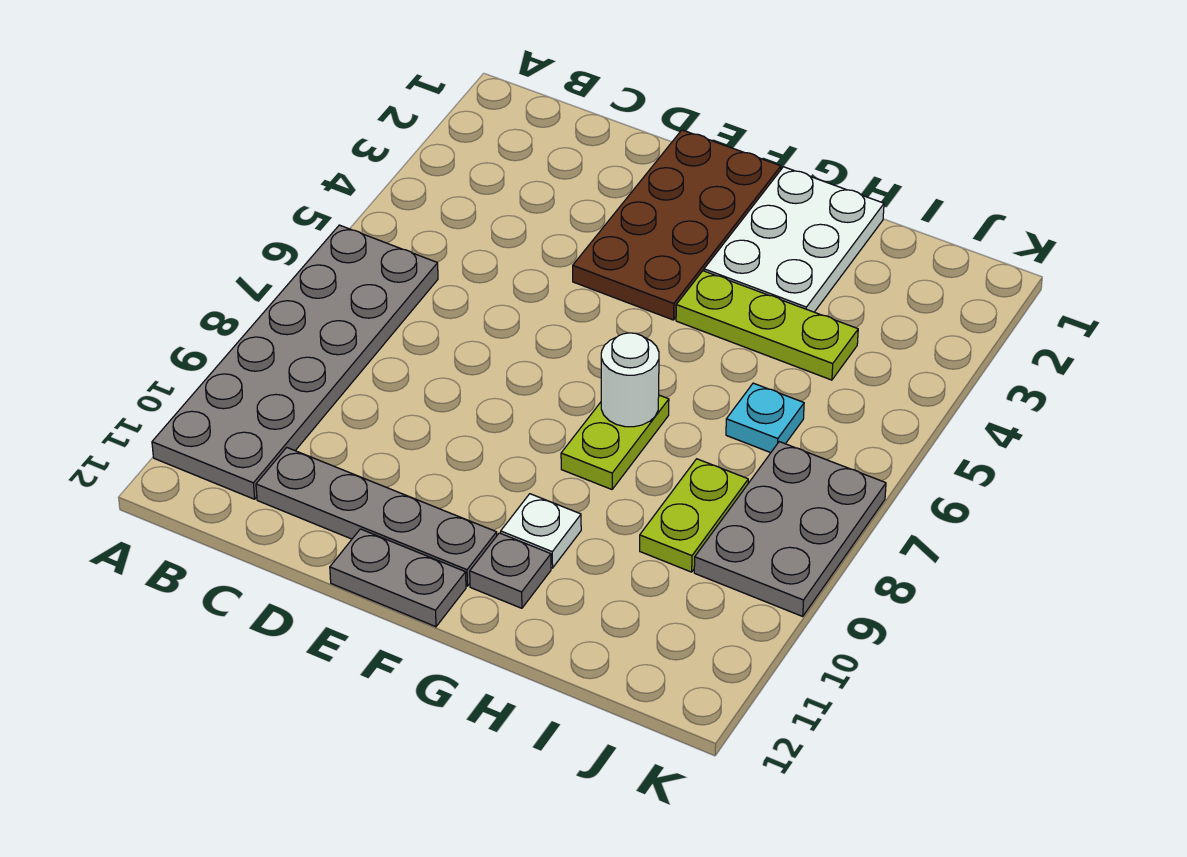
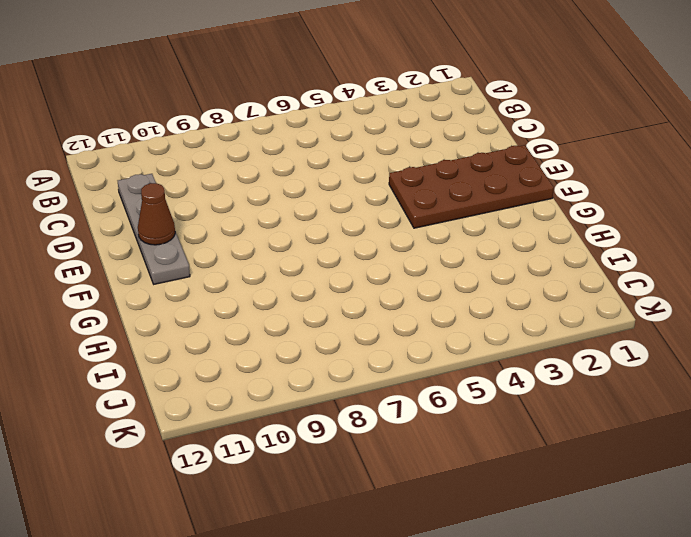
brown 1x1 cone [138,183,175,245] -> none
none -> grey 2x6 plate [152,225,438,499]
none -> grey 1x2 plate [330,529,466,627]
none -> white 2x3 plate [704,167,884,312]

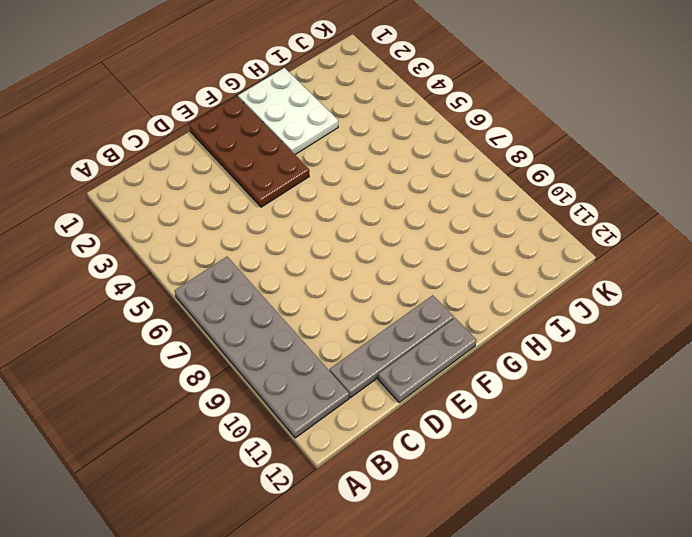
grey 1x3 plate [378,318,476,402] -> grey 1x2 plate [330,529,466,627]
none -> lime 1x3 plate [676,271,858,380]
none -> lime 1x2 plate [561,395,669,489]
none -> white 1x1 plate [501,494,581,568]

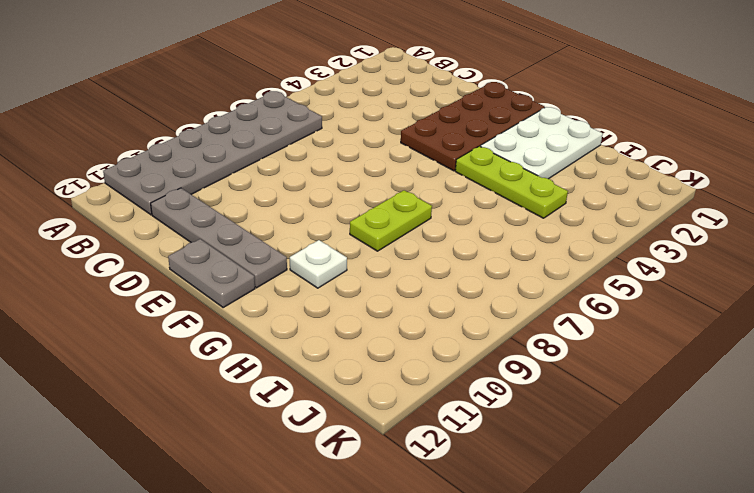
none -> grey 1x1 plate [470,533,551,608]
none -> cyan 1x1 plate [726,383,804,453]
none -> lime 1x2 plate [640,459,748,572]

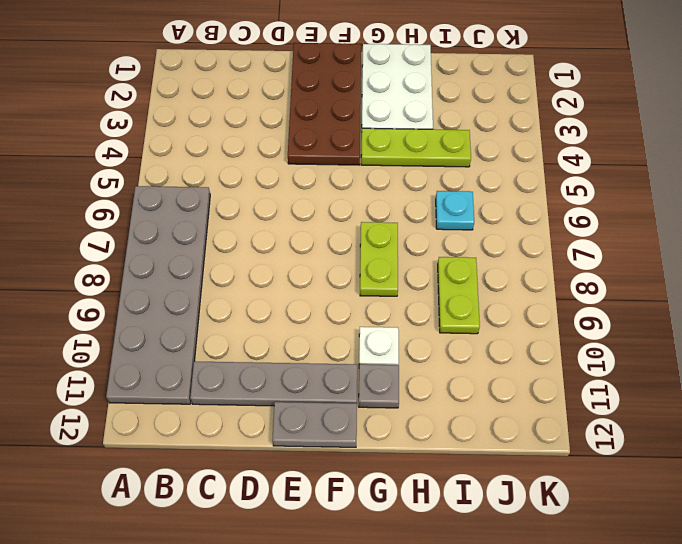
none -> grey 2x3 plate [694,442,886,616]
none -> white 1x1 round brick [601,333,659,427]

